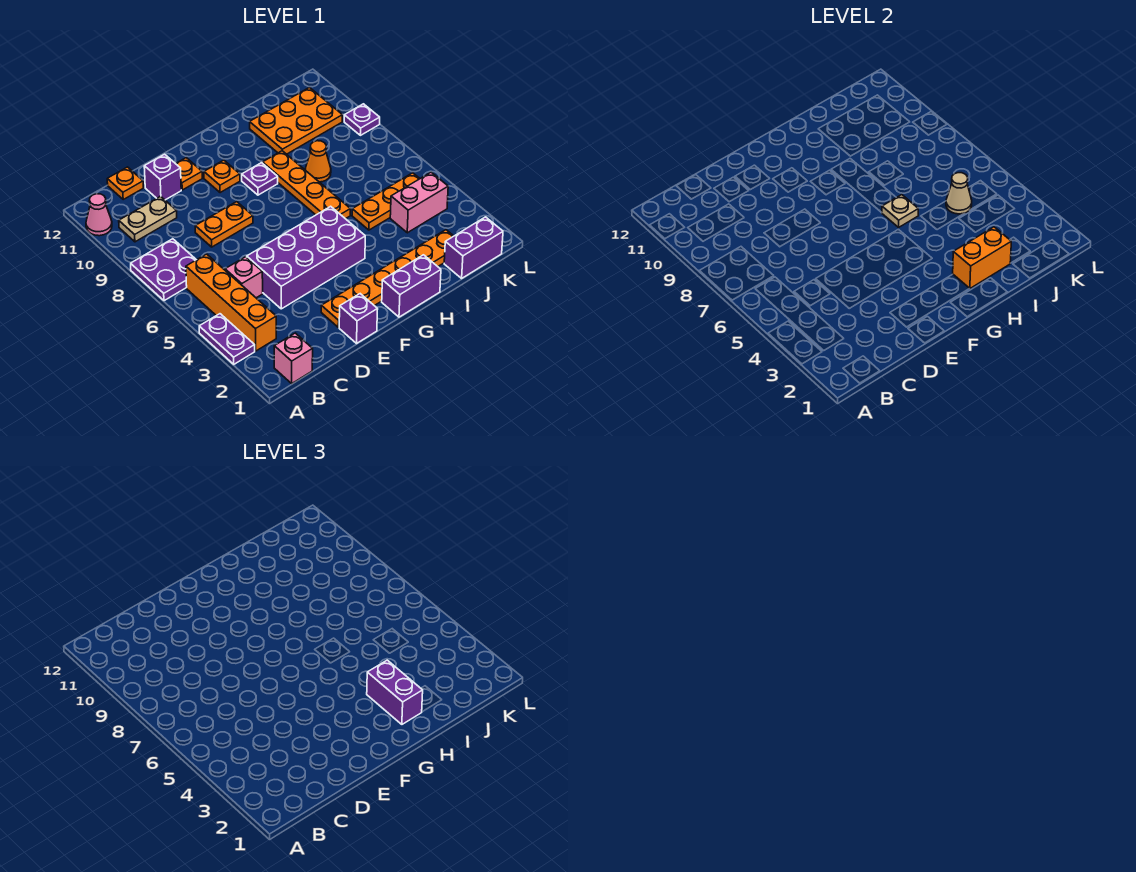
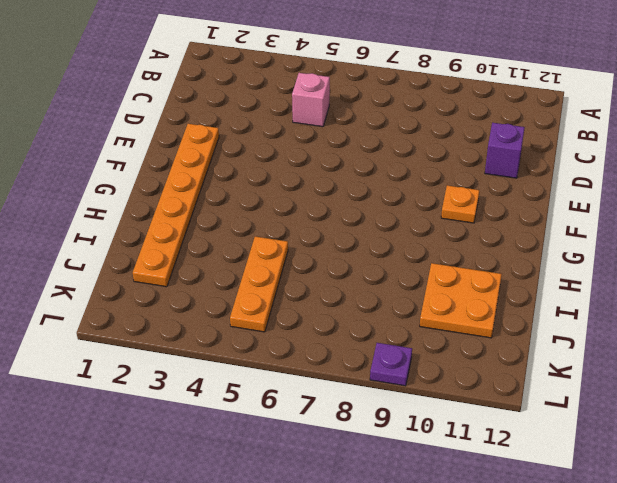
orange 2x2 plate [420,263,502,338] -> orange 2x3 plate [250,88,343,154]
none -> purple 1x2 plate [199,314,255,364]
none -> purple 2x2 plate [131,239,196,301]
none -> pink 1x1 cone [86,194,112,236]

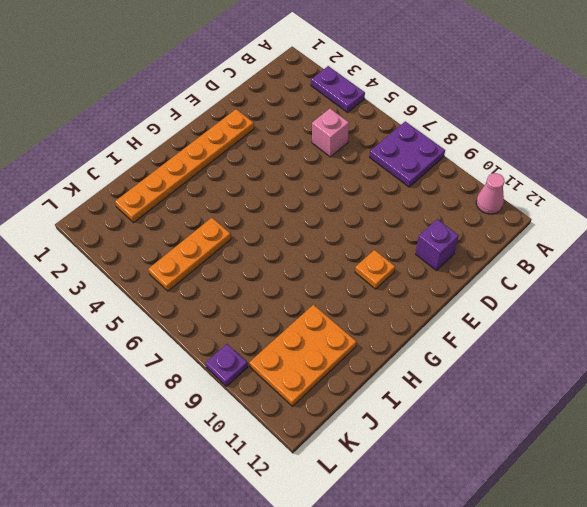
none -> pink 1x1 brick [274,333,313,383]
none -> orange 1x4 brick [186,254,276,351]
none -> tan 1x2 plate [119,196,177,242]

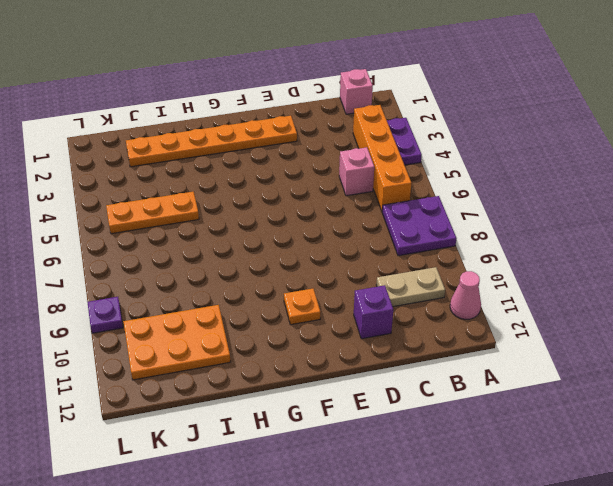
none -> orange 1x1 plate [107,167,144,199]
none -> purple 2x4 brick [247,206,365,309]
none -> orange 1x2 plate [195,202,253,247]

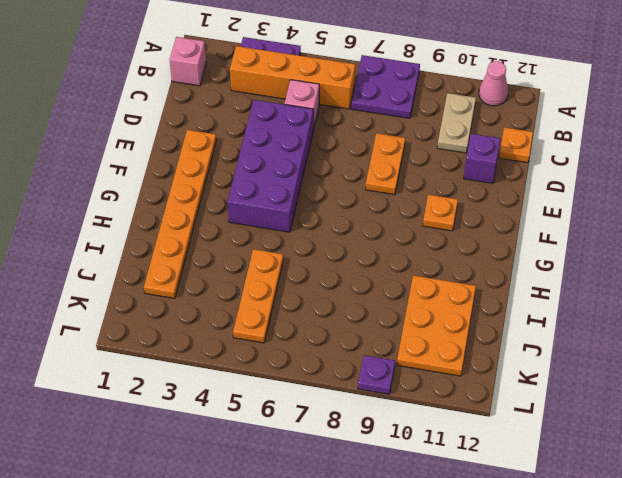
none -> purple 1x1 brick [339,294,378,343]
none -> orange 1x1 plate [176,158,202,190]
none -> purple 1x2 brick [382,255,441,317]

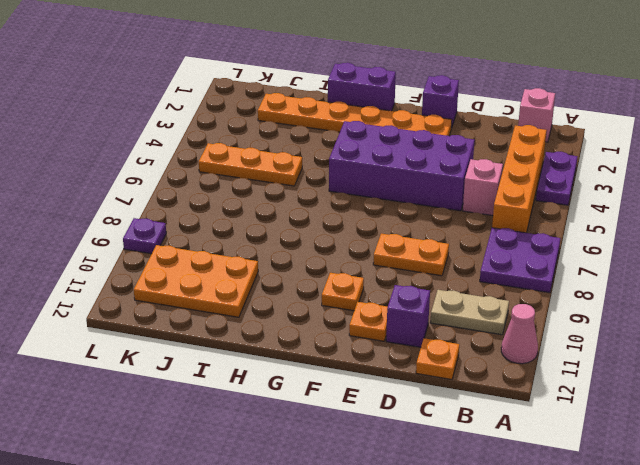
none -> purple 1x1 plate [242,163,278,195]
none -> orange 1x4 plate [263,151,350,219]
none -> orange 1x1 cone [306,141,331,182]

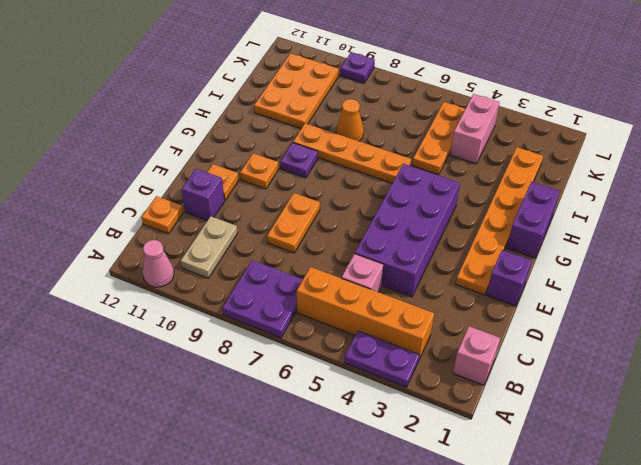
none -> purple 1x2 brick [444,217,503,278]
none -> orange 1x2 brick [953,227,1011,289]
none -> tan 1x1 plate [882,195,918,227]

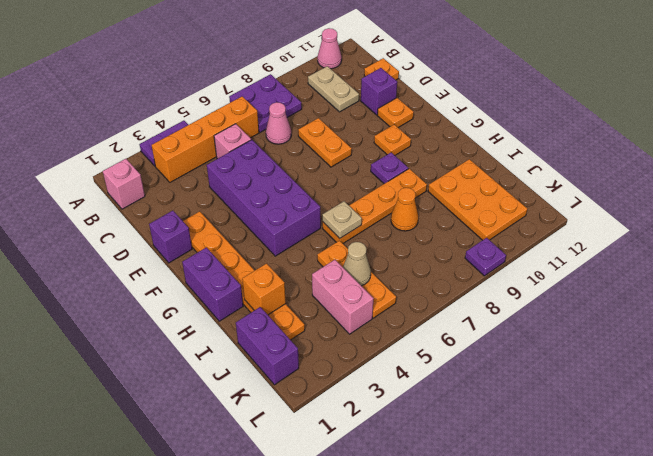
pink 1x1 cone [266,102,291,144] -> none
orange 1x1 brick [242,263,286,315] -> orange 1x2 brick [953,227,1011,289]
none -> purple 1x2 brick [367,660,423,724]

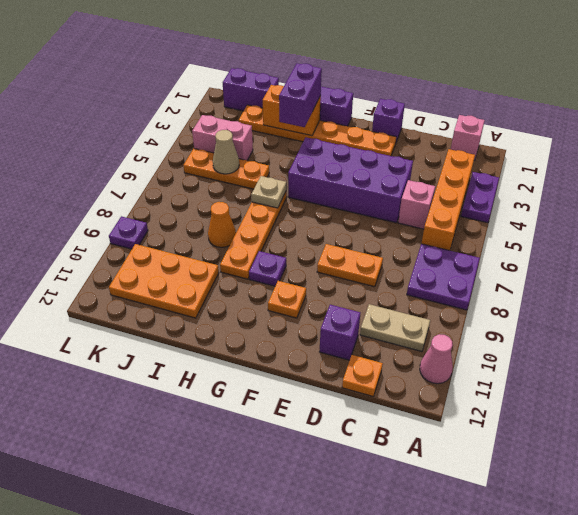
none -> orange 1x1 plate [176,158,202,190]

